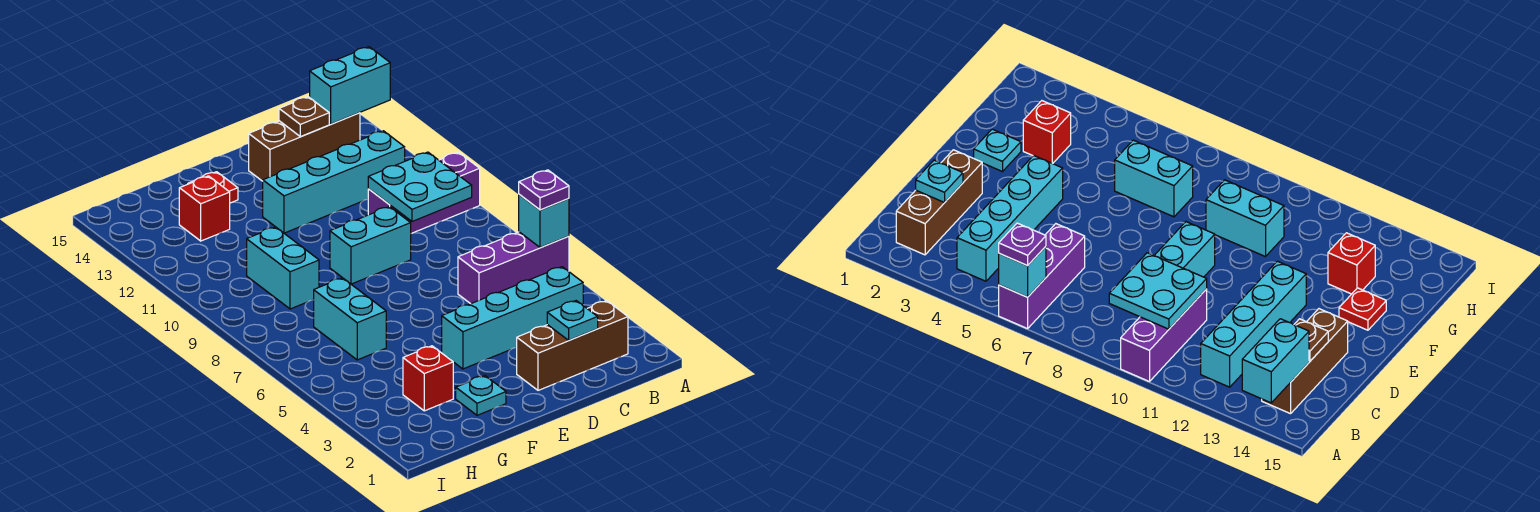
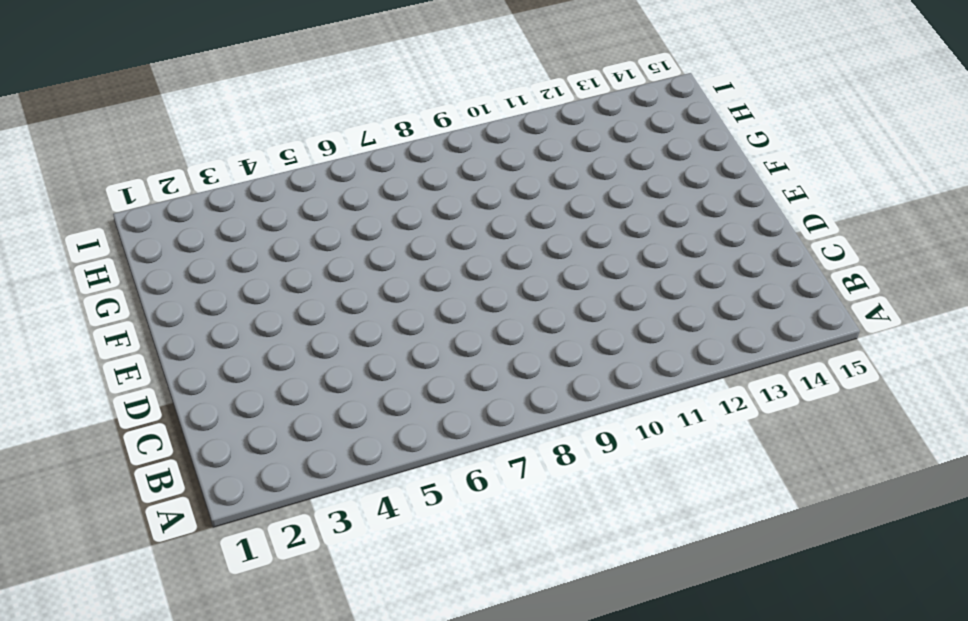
none -> purple 1x3 brick [458,232,569,304]
none -> purple 1x3 brick [368,152,480,233]
none -> brown 1x3 brick [516,301,628,390]

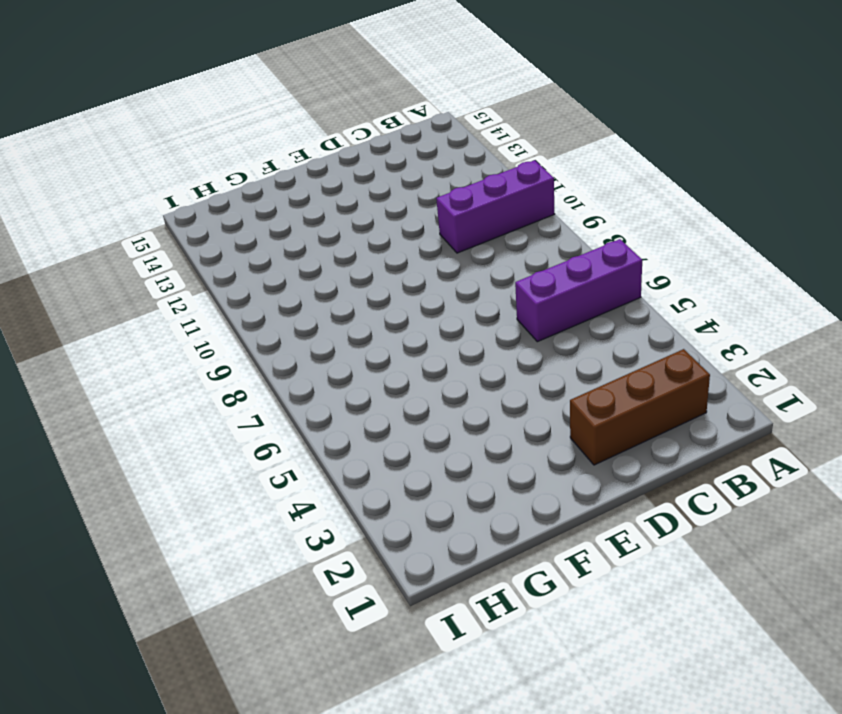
none -> cyan 1x4 brick [442,267,583,369]
none -> cyan 1x4 brick [263,131,405,233]
none -> brown 1x3 brick [249,113,360,181]

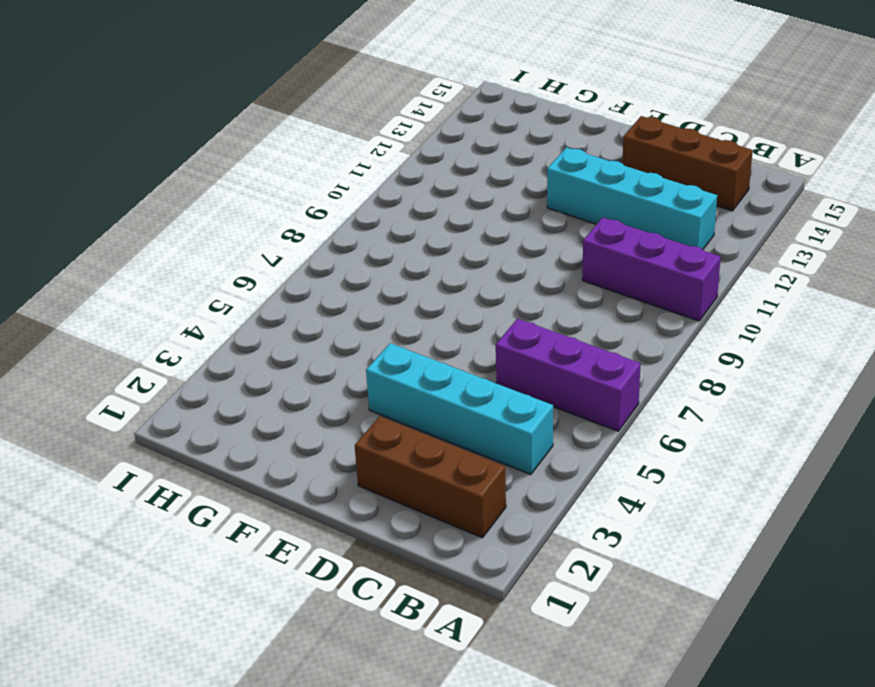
none -> cyan 1x2 brick [330,207,411,284]
none -> cyan 1x1 plate [456,375,506,415]
none -> red 1x1 plate [188,172,238,203]

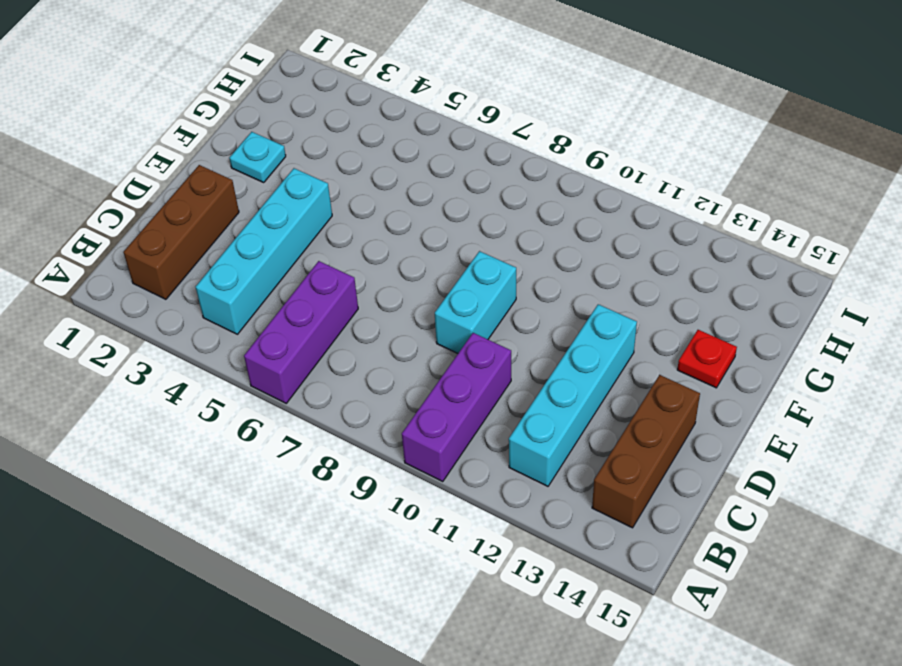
none -> red 1x1 brick [403,346,453,411]
none -> cyan 1x2 brick [314,278,386,360]
none -> cyan 1x2 brick [247,227,319,309]

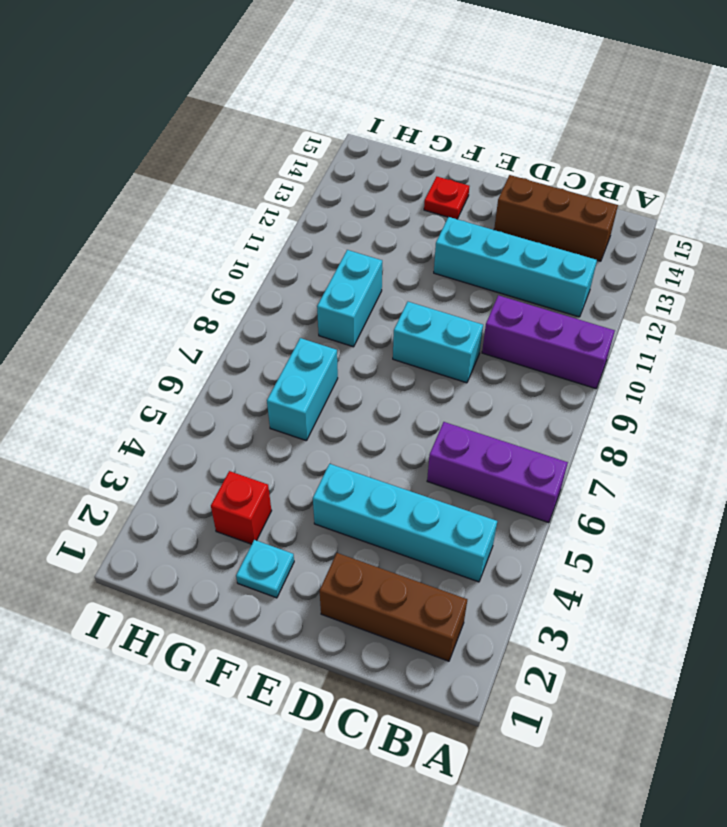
none -> red 1x1 brick [179,176,230,241]
none -> cyan 1x1 brick [519,194,569,248]
none -> cyan 1x2 brick [310,47,390,124]

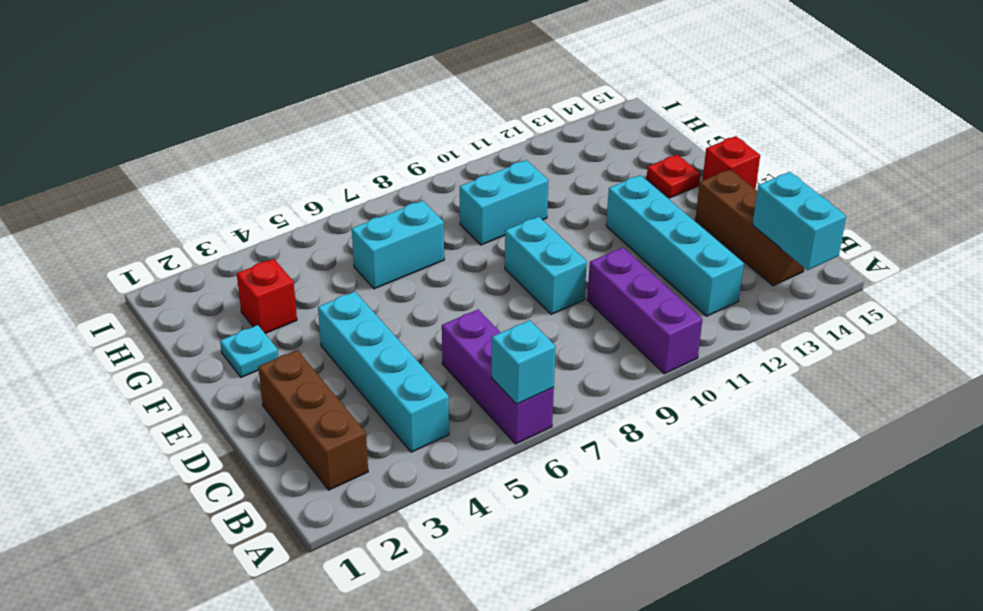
red 1x1 brick [703,136,760,190] -> red 1x1 brick moved to [179,176,230,241]
none -> cyan 2x2 plate [368,152,472,221]
none -> cyan 1x1 plate [547,301,598,340]
none -> brown 1x1 plate [279,97,329,137]

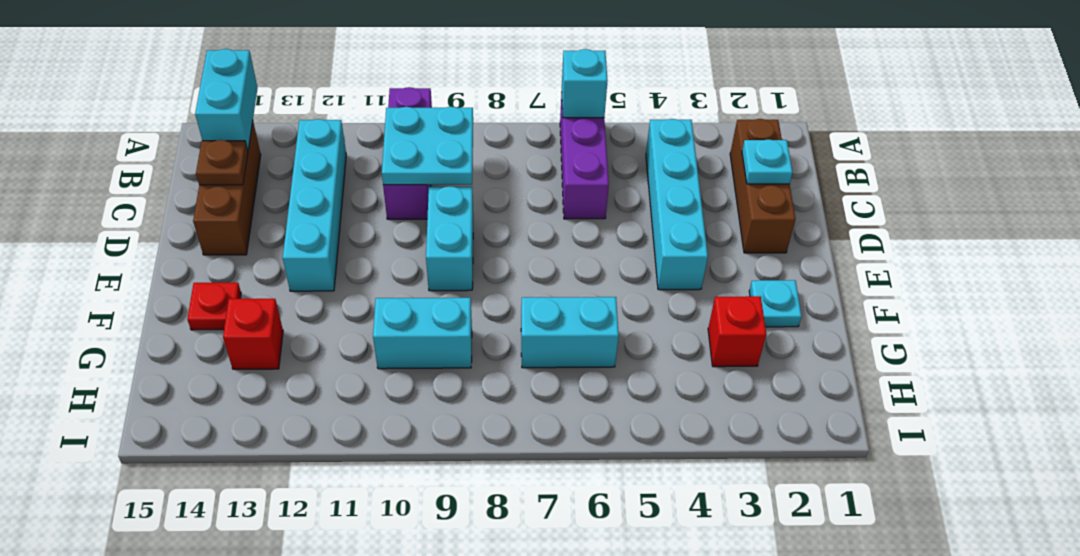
none -> purple 1x1 plate [519,170,569,210]

